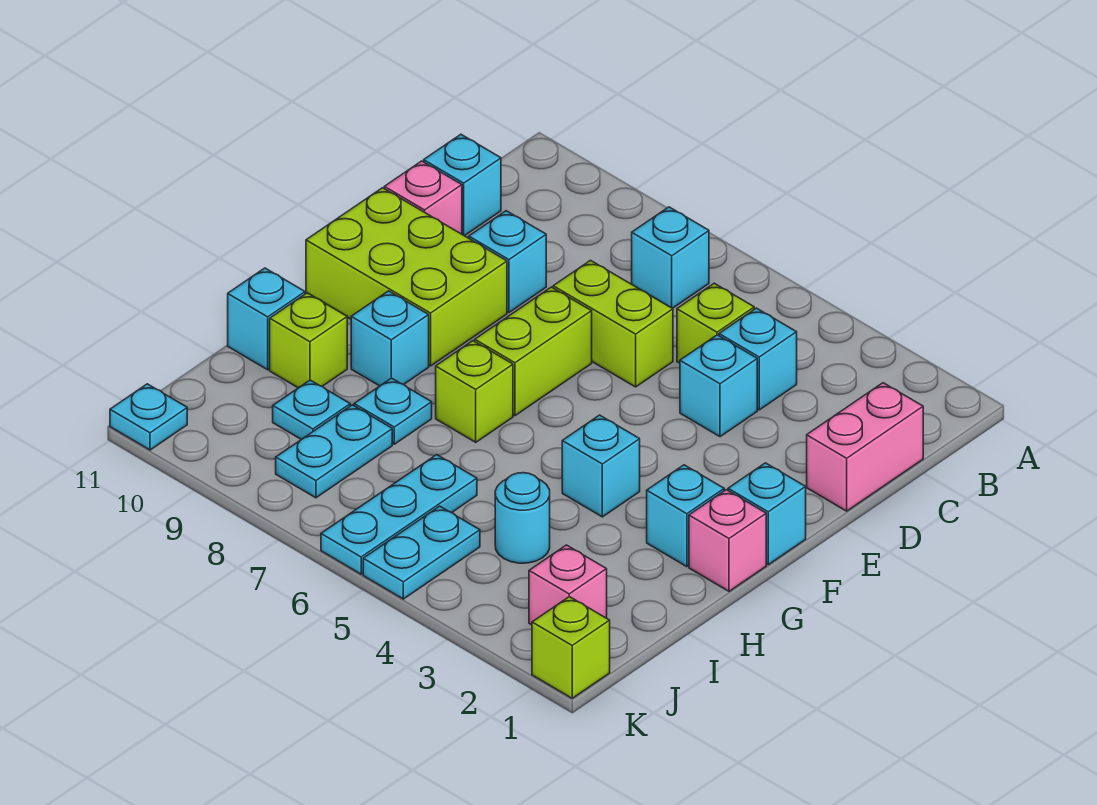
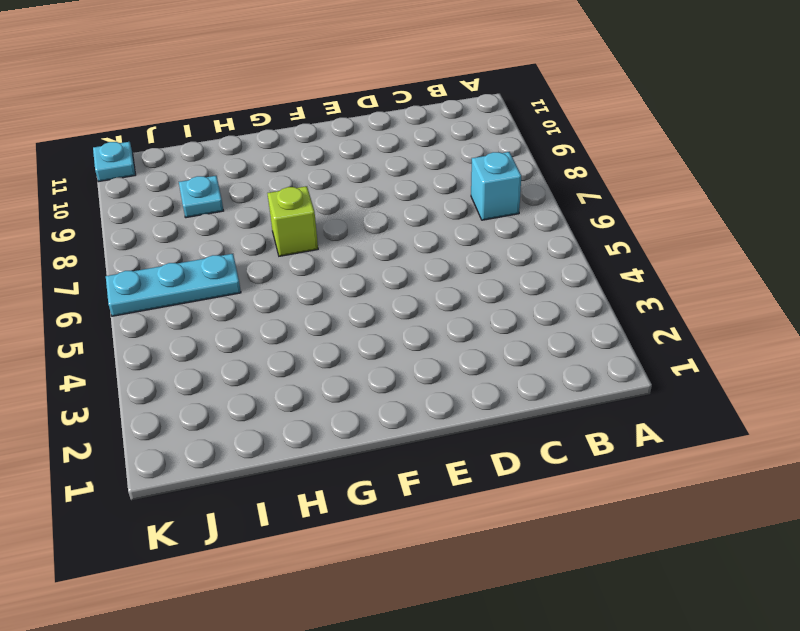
none -> pink 1x2 brick [807,383,923,511]
none -> cyan 1x1 brick [719,308,797,410]
none -> lime 1x1 brick [677,283,754,363]

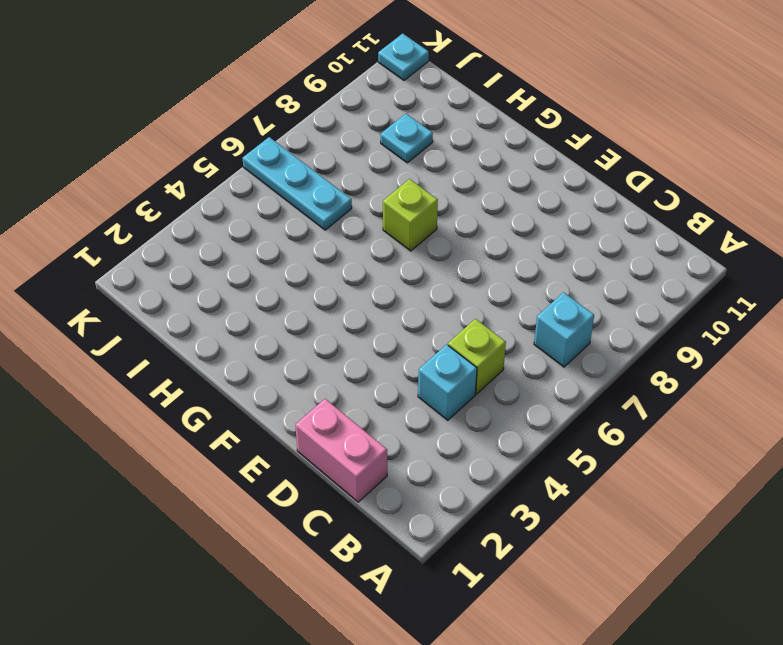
none -> cyan 1x1 brick [424,134,501,236]
none -> cyan 1x1 brick [680,335,757,437]
none -> lime 1x2 brick [553,260,673,387]

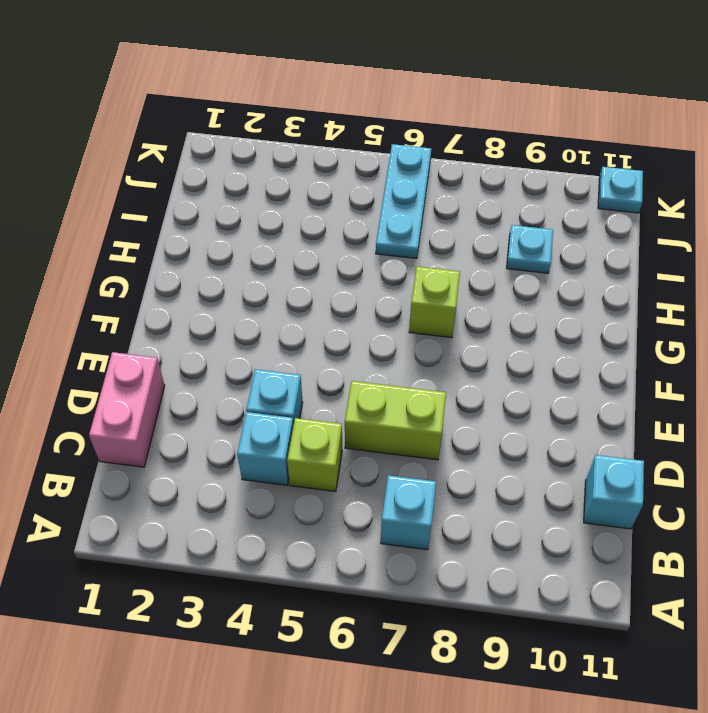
none -> cyan 1x1 brick [469,211,546,312]
none -> pink 1x1 brick [384,161,462,234]
none -> lime 1x2 brick [475,287,592,416]

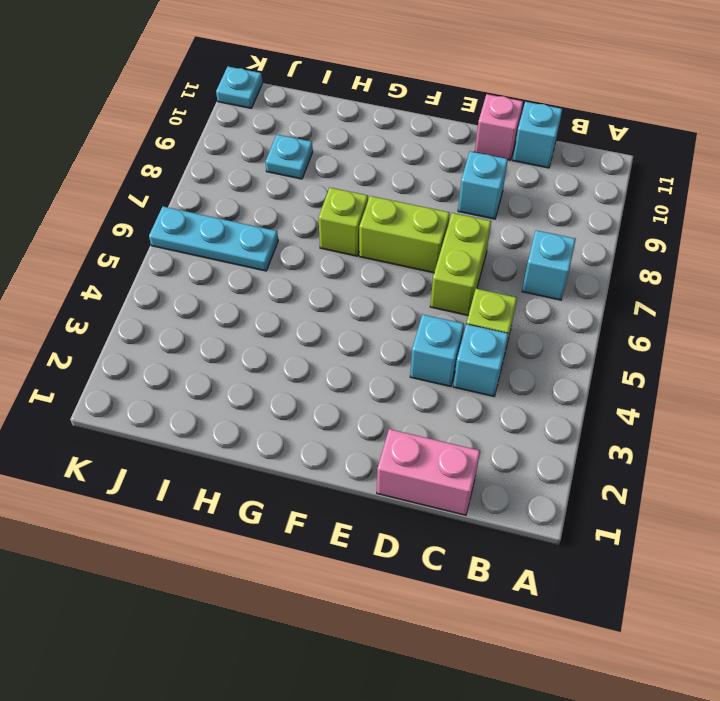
none -> lime 2x3 brick [306,188,507,366]
none -> cyan 1x1 brick [728,463,806,565]
none -> pink 1x1 brick [689,490,766,591]

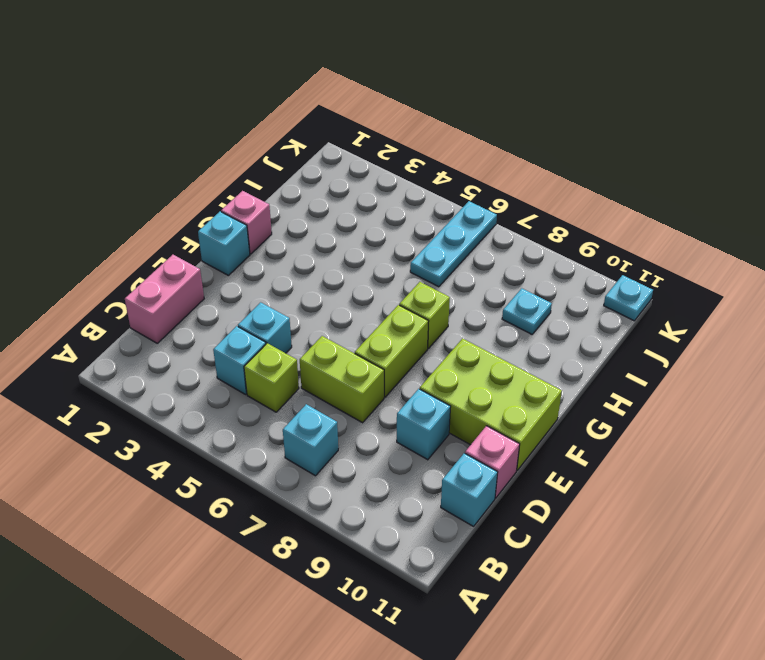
none -> cyan 1x1 brick [647,465,724,567]
none -> cyan 1x1 brick [562,415,640,517]
none -> cyan 1x1 brick [351,291,429,386]

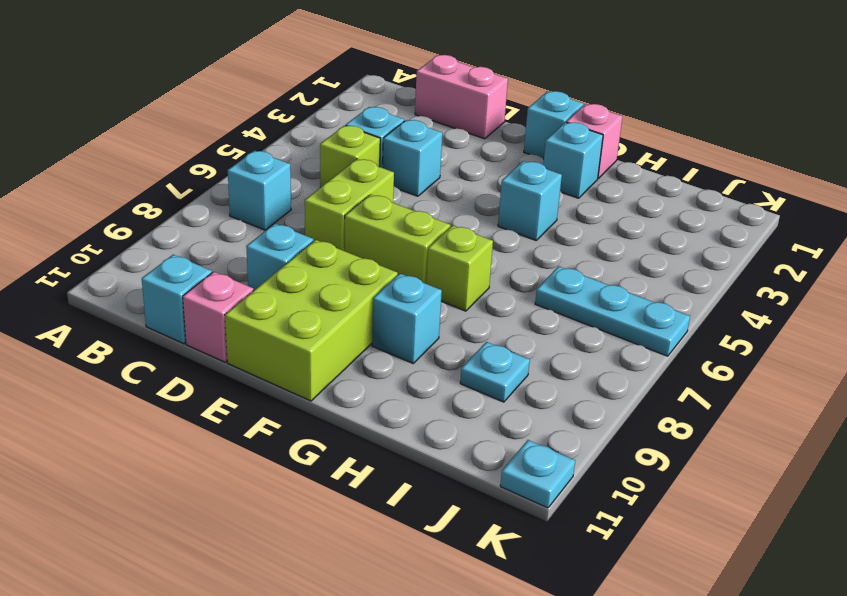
none -> cyan 1x1 plate [354,378,432,444]
none -> lime 1x1 brick [270,293,347,388]
none -> cyan 1x1 brick [228,268,305,370]

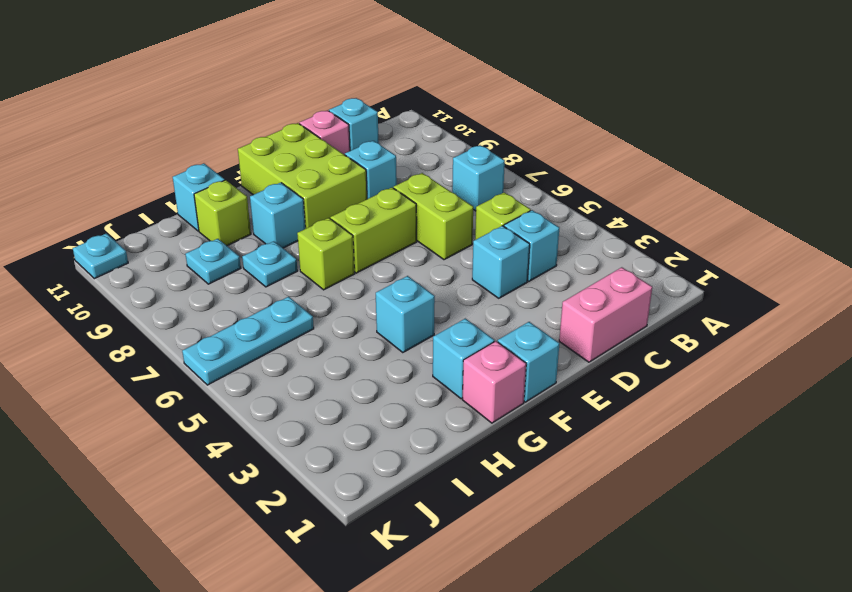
none -> cyan 1x1 round brick [495,473,550,563]
none -> cyan 1x2 plate [276,405,392,498]
none -> pink 1x1 brick [529,545,607,625]

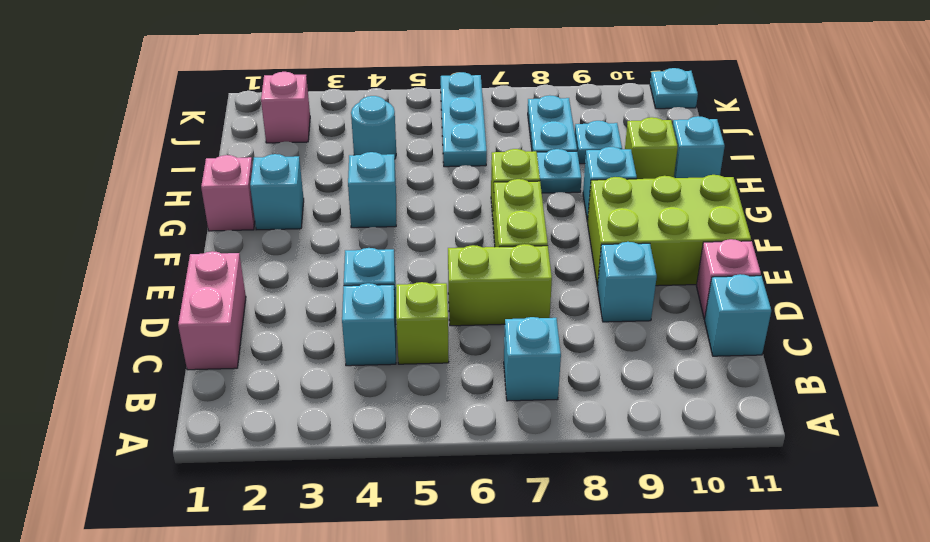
none -> cyan 1x1 brick [728,463,806,565]
none -> cyan 1x2 plate [363,506,480,599]
none -> lime 1x1 brick [532,597,610,698]

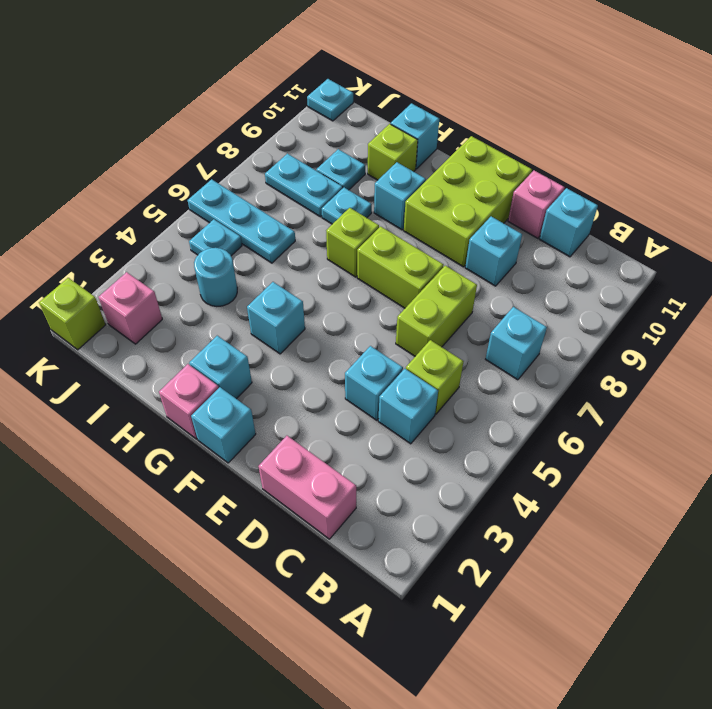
cyan 1x1 plate [189,219,242,256] -> cyan 1x2 plate [363,506,480,599]

